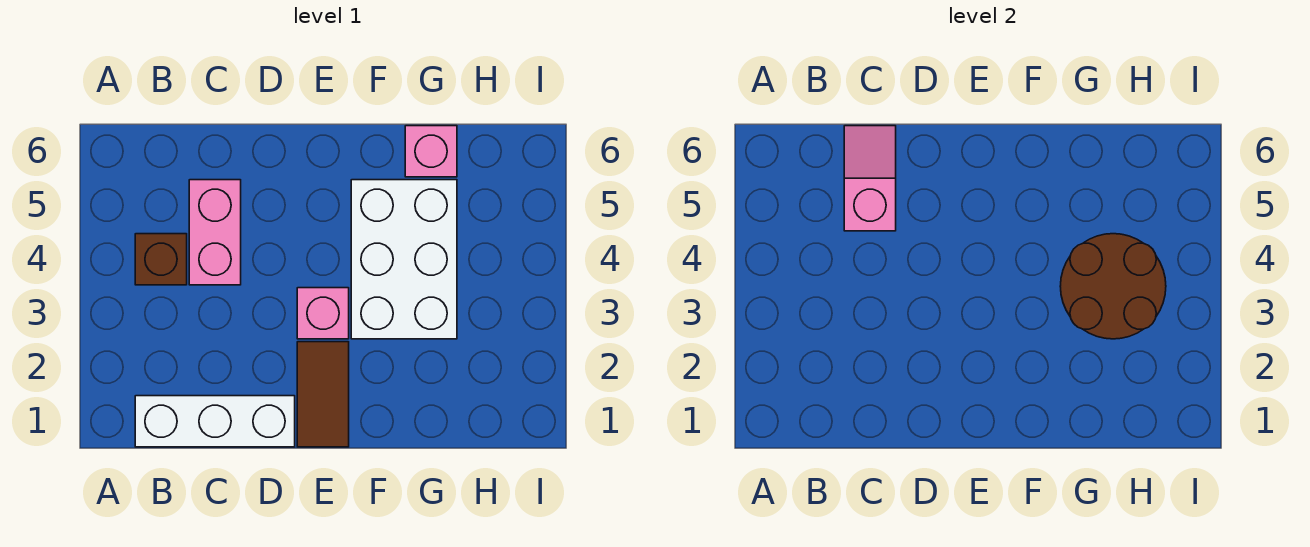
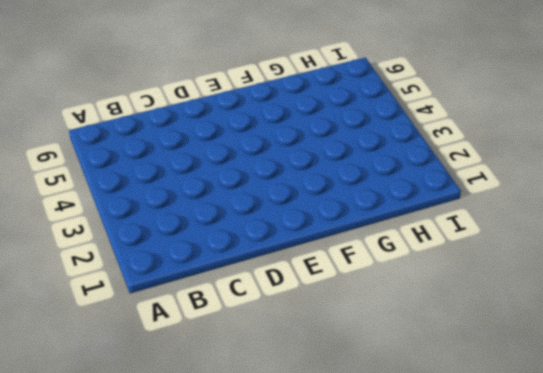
none -> white 1x3 brick [135,396,295,447]
none -> brown 1x1 brick [135,234,187,285]

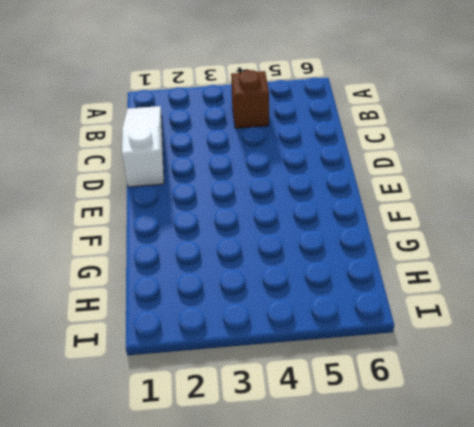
white 1x3 slope [122,106,164,187] -> white 1x3 brick [135,396,295,447]
none -> pink 1x2 brick [189,180,241,285]
none -> brown 1x2 tile [297,342,349,447]

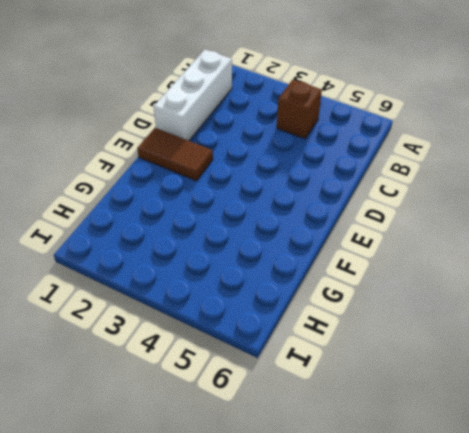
none -> pink 1x2 brick [189,180,241,285]
none -> pink 1x1 brick [297,288,349,339]

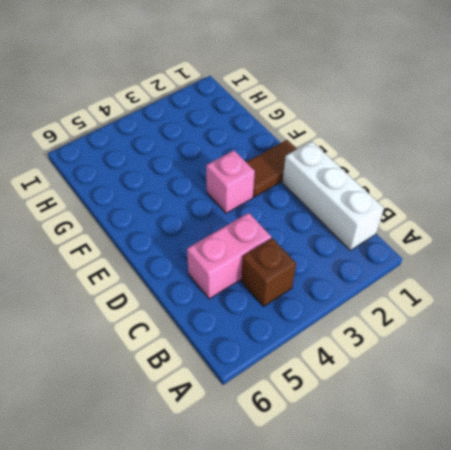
none -> white 2x3 brick [351,180,457,339]
none -> pink 1x1 brick [405,126,457,177]

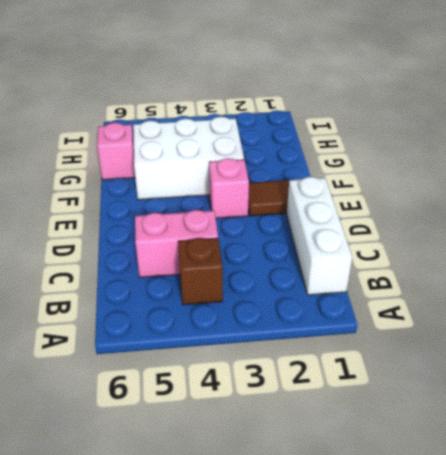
none -> pink 1x2 slope [844,126,896,231]
none -> brown 2x2 round brick [1060,234,1166,339]

